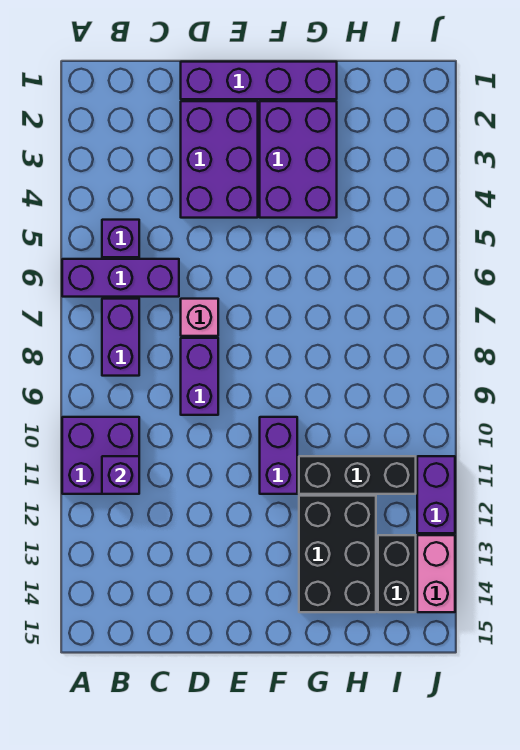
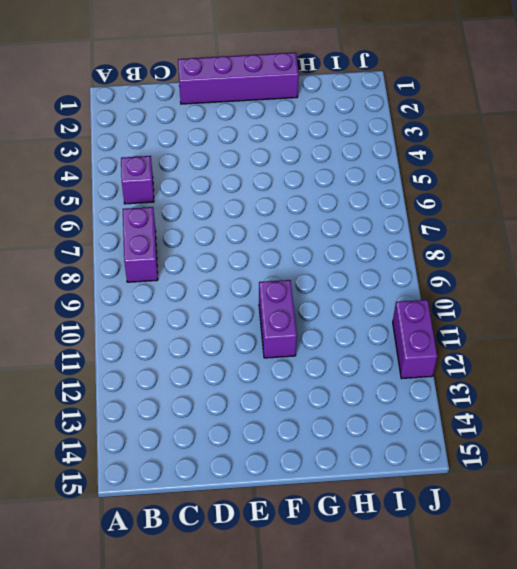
none -> purple 1x3 brick [62,259,179,297]
none -> purple 2x2 brick [62,417,139,494]
none -> purple 2x3 brick [181,101,258,218]

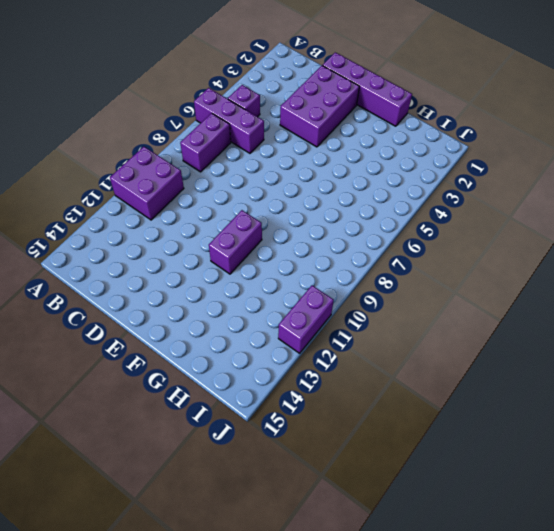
none -> pink 1x1 brick [181,299,218,336]
none -> purple 1x2 brick [181,338,218,415]
none -> purple 2x3 brick [260,101,337,218]

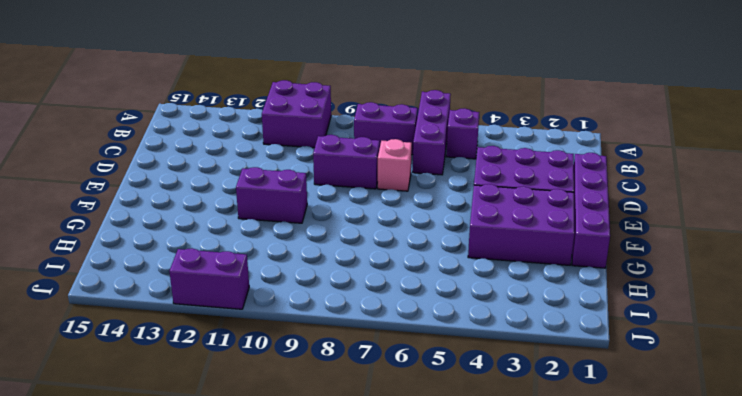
none -> black 1x3 brick [299,456,416,494]
none -> black 2x3 brick [299,496,376,612]
none -> black 1x2 brick [378,535,416,612]

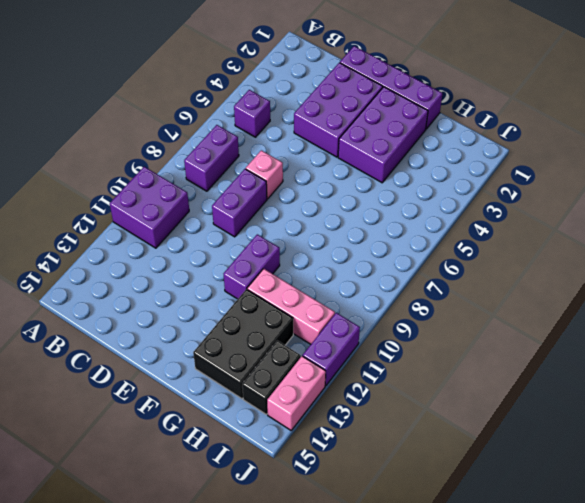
pink 1x3 brick [247,269,335,344] -> black 1x3 brick [299,456,416,494]
none -> purple 1x3 brick [62,259,179,297]
none -> purple 1x1 brick [102,456,139,494]

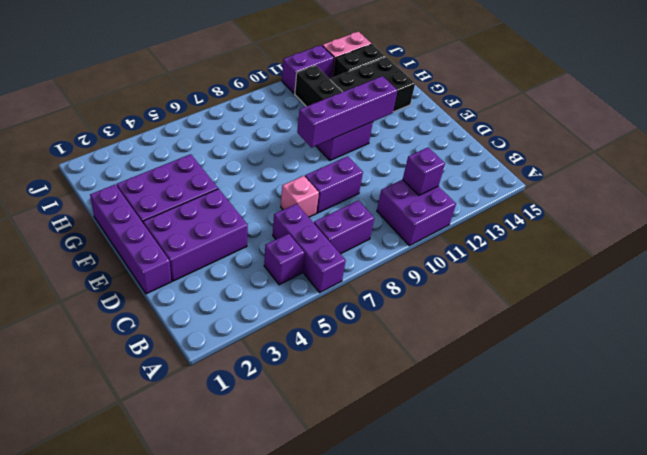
purple 1x4 brick [297,76,398,148] -> none

